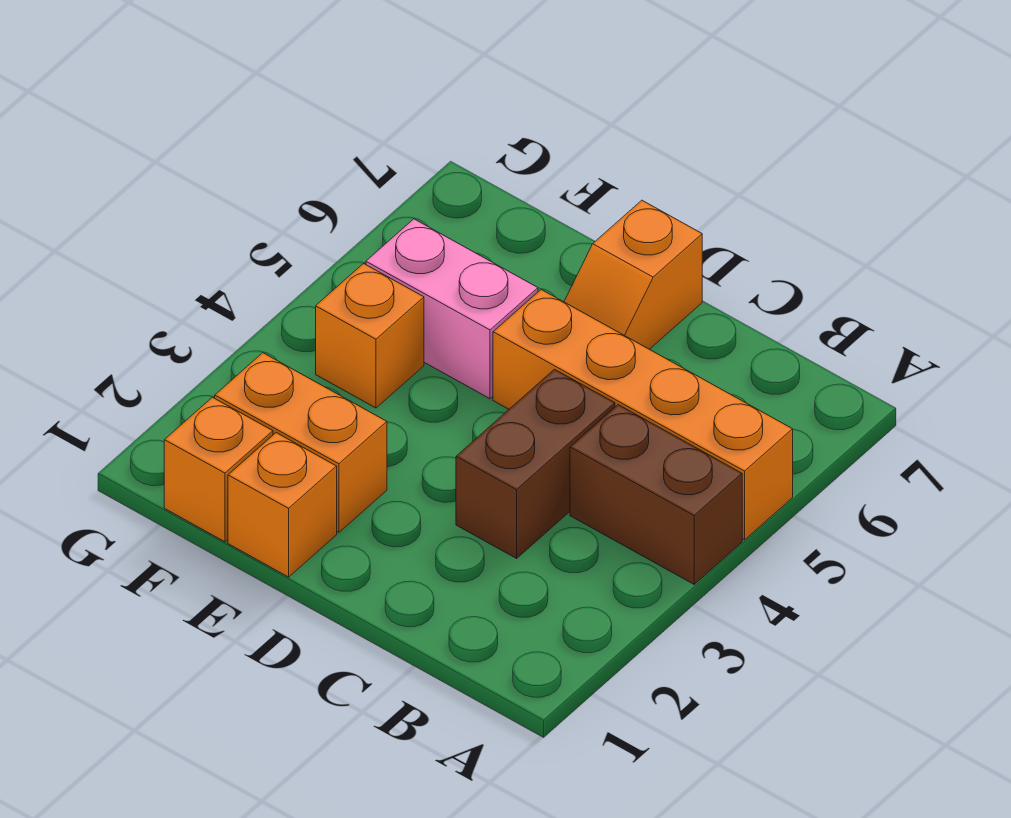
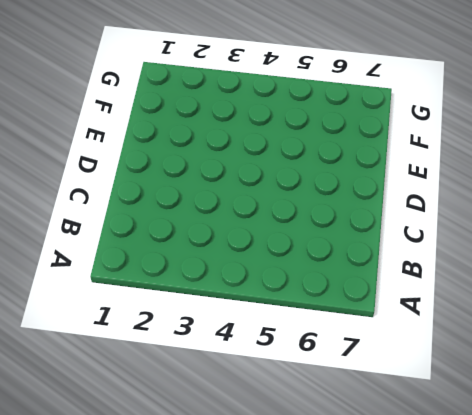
none -> brown 1x2 brick [570,405,742,584]
none -> orange 1x4 brick [493,290,793,540]

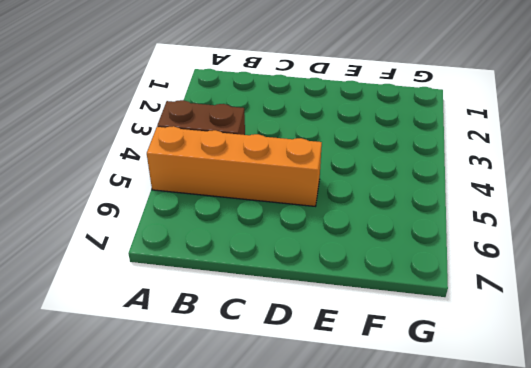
none -> brown 1x2 brick [456,369,615,558]
none -> orange 1x2 slope [564,200,702,349]

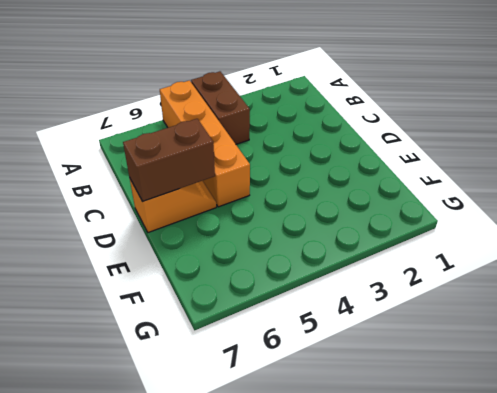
brown 1x2 brick [123,119,215,201] -> brown 1x2 brick moved to [456,369,615,558]
none -> orange 1x1 brick [228,433,337,577]
none -> orange 1x2 brick [215,353,387,532]

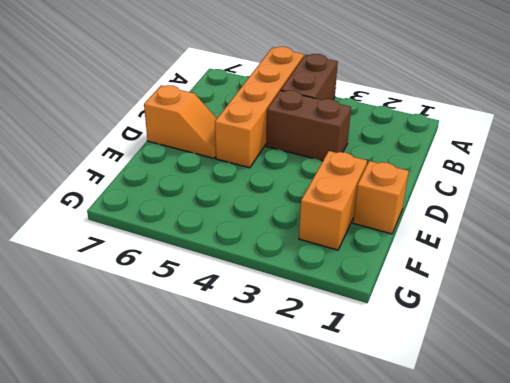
none -> pink 1x2 brick [366,219,538,399]
none -> orange 1x1 brick [164,397,273,542]

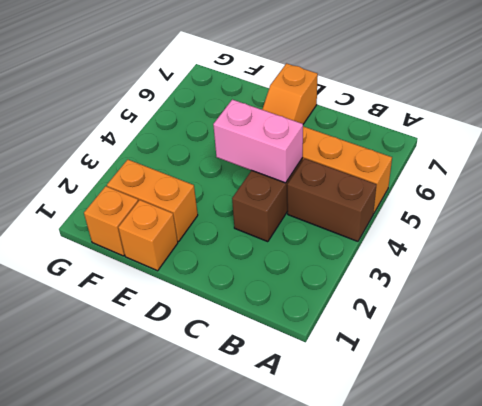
pink 1x2 brick [213,100,303,183] -> pink 1x2 brick moved to [366,219,538,399]
none -> orange 1x1 brick [316,264,424,408]

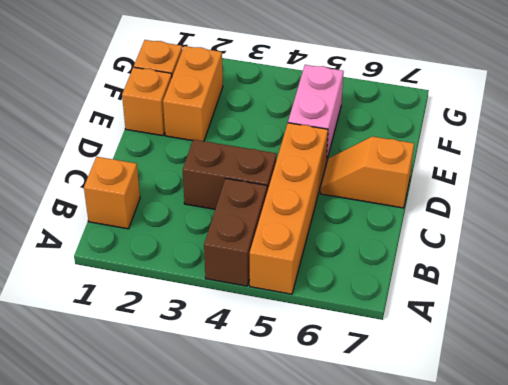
orange 1x1 brick [84,157,140,229] -> orange 1x1 brick moved to [316,264,424,408]

